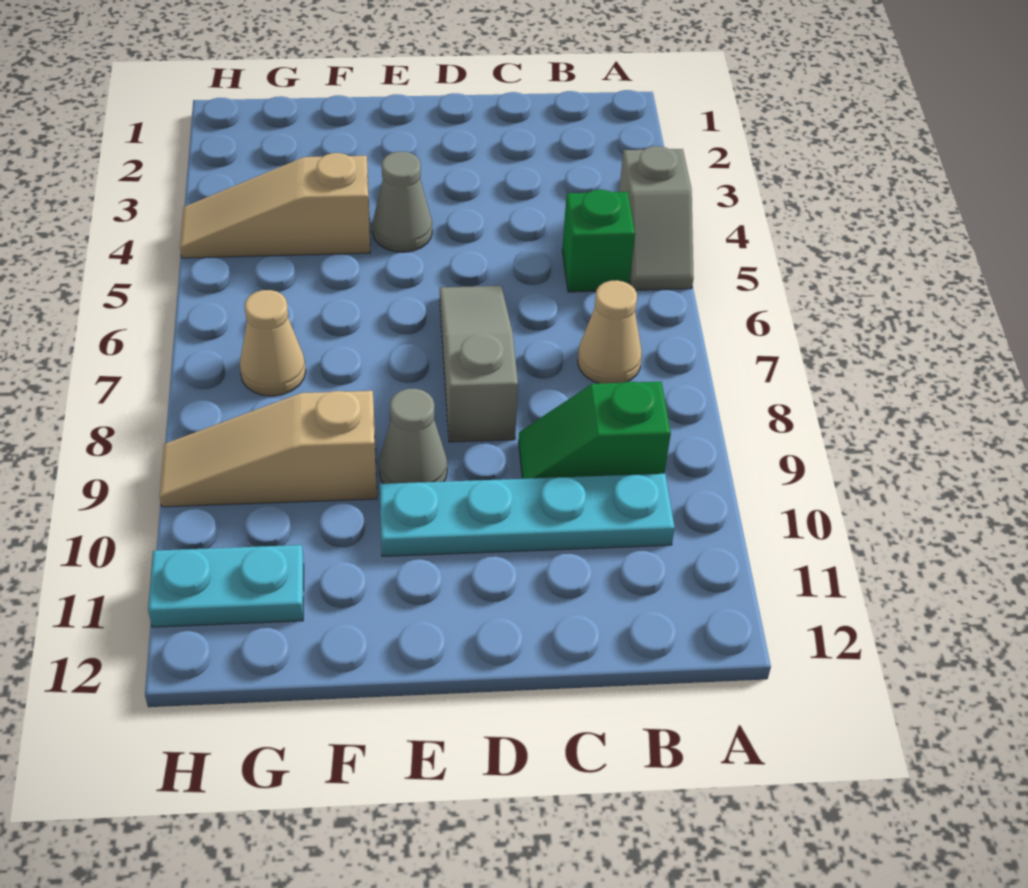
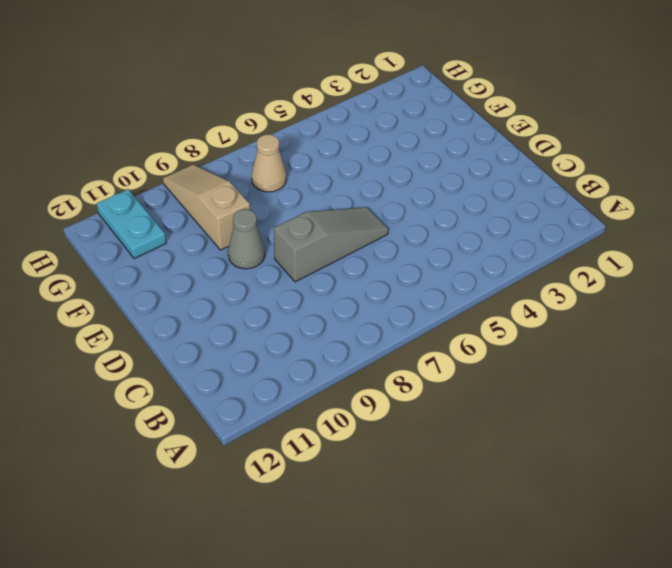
none -> grey 1x2 slope [619,146,694,290]
none -> green 1x1 brick [562,190,635,292]
none -> tan 1x1 cone [578,280,642,383]

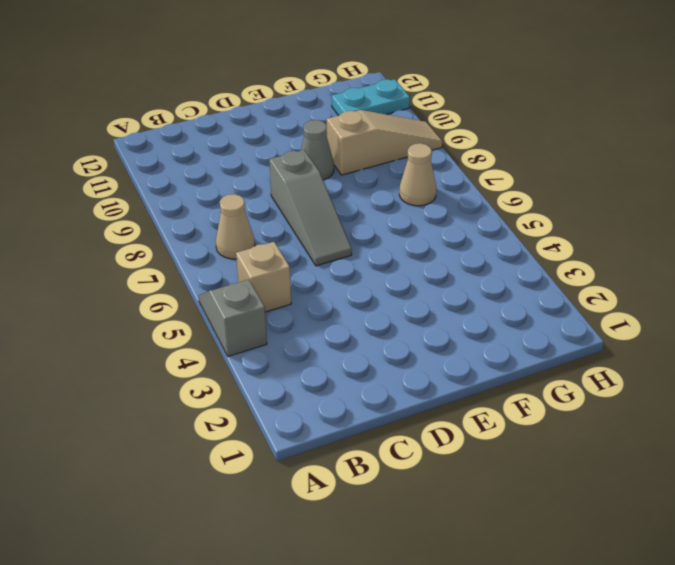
tan 1x1 brick [236,242,291,312] -> green 1x1 brick [562,190,635,292]
none -> green 1x2 slope [519,382,671,479]
none -> cyan 1x4 plate [380,474,675,556]
none -> grey 1x1 cone [373,152,432,252]

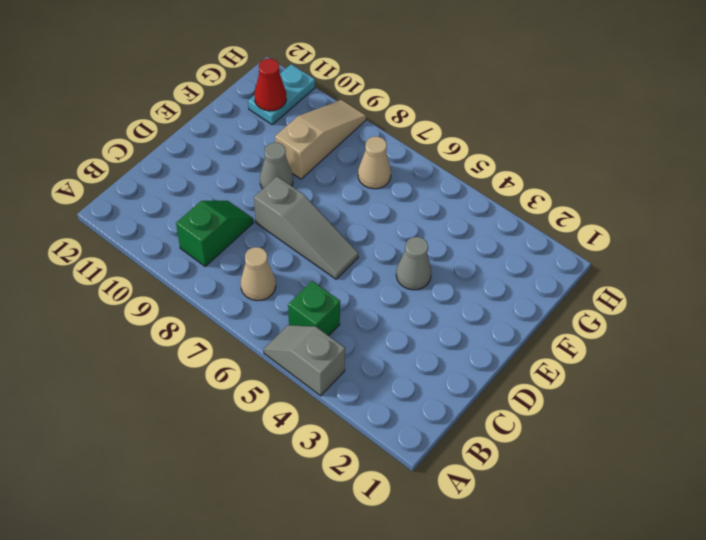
red 1x1 cone [254,59,286,111] -> none
none -> cyan 1x4 plate [380,474,675,556]
none -> tan 1x3 slope [180,153,370,258]

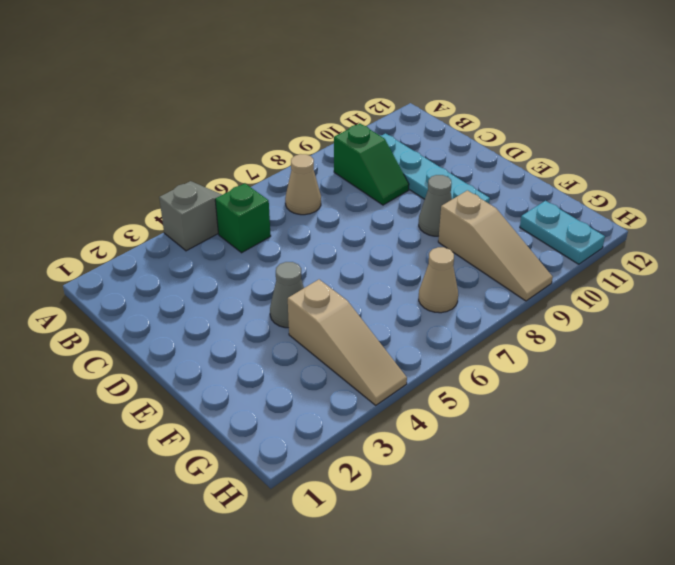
none -> grey 1x3 slope [440,286,518,442]

